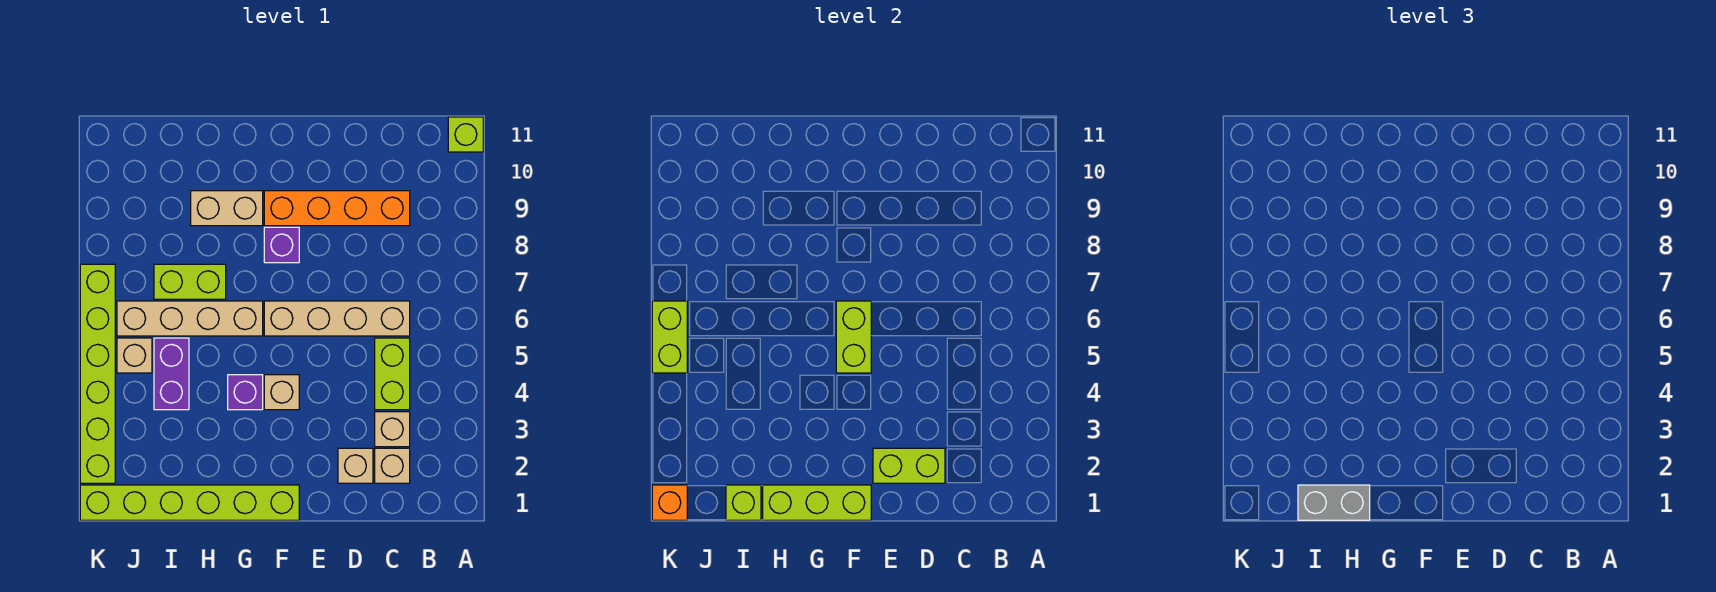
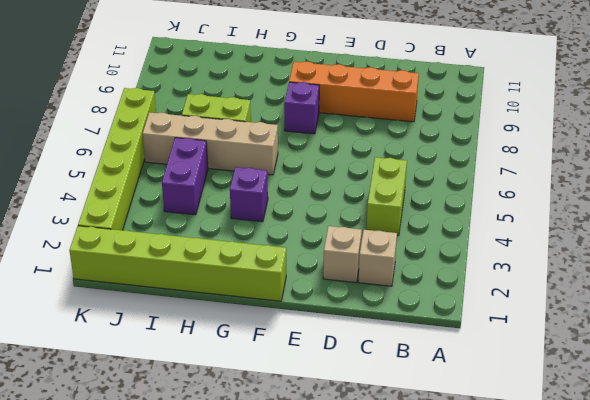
none -> lime 1x1 brick [448,117,483,152]
none -> tan 1x1 brick [375,412,410,447]
none -> tan 1x4 brick [264,301,410,336]

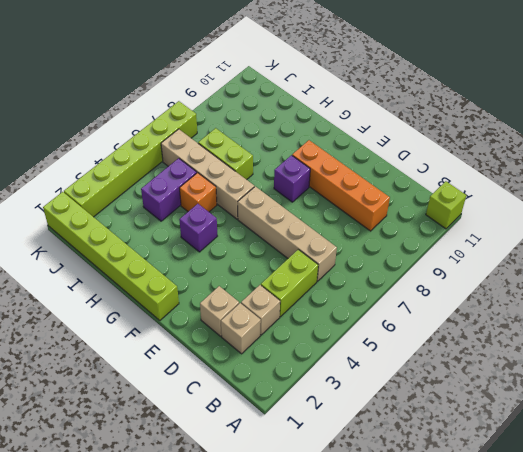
orange 1x1 brick [180,173,217,212] -> orange 1x1 brick moved to [652,485,687,520]
none -> tan 1x1 brick [264,375,299,410]
none -> tan 1x2 brick [191,191,263,226]
none -> tan 1x1 brick [117,338,152,373]

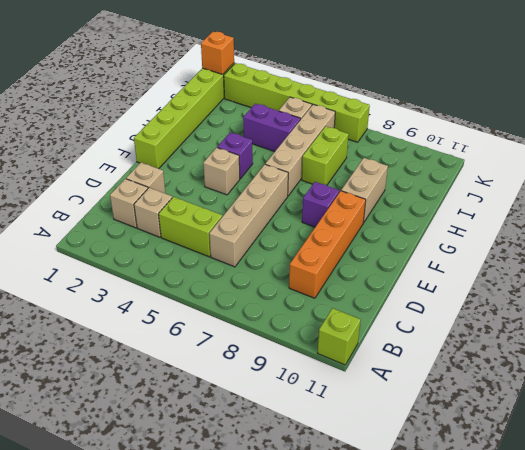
none -> lime 1x2 brick [873,448,945,483]
none -> lime 1x3 brick [763,485,871,520]
none -> lime 1x2 brick [836,301,871,373]

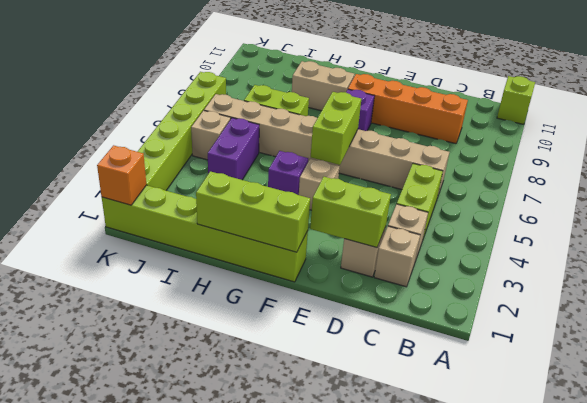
none -> lime 1x1 brick [726,485,761,520]
none -> lime 1x2 brick [652,301,687,373]
none -> grey 1x2 brick [1298,485,1370,520]

